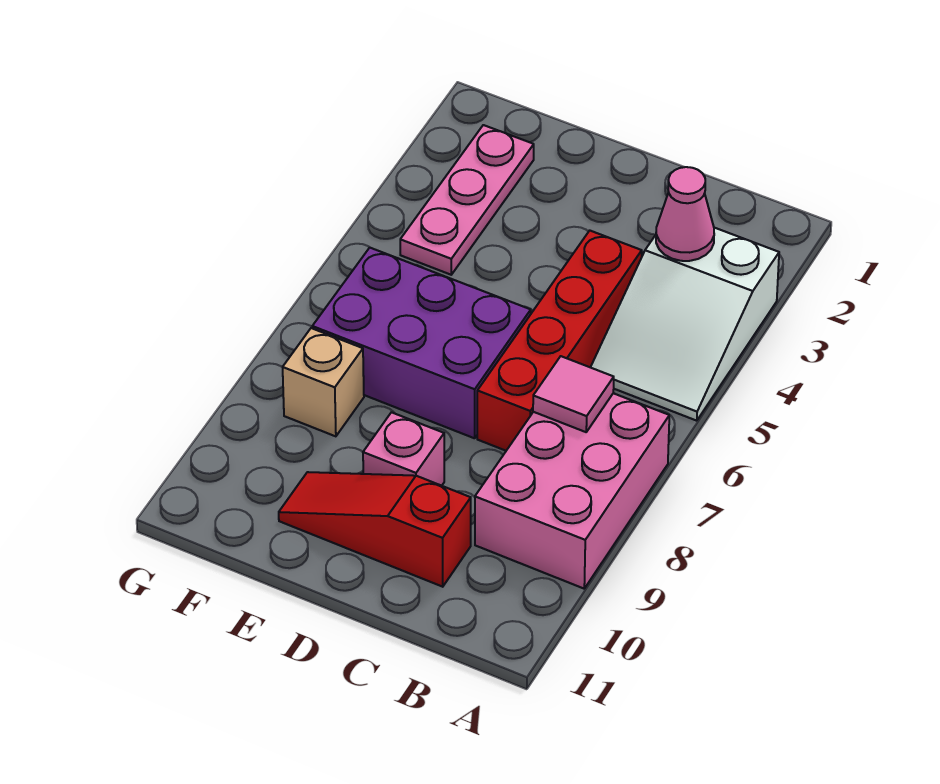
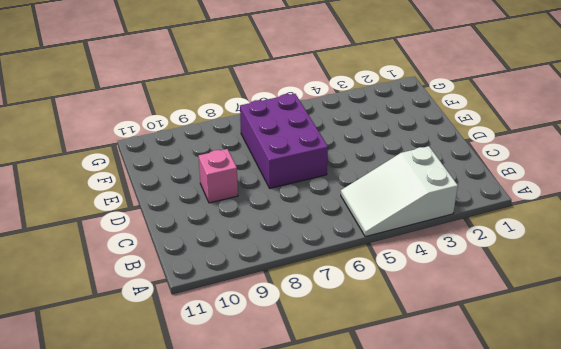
none -> pink 2x3 brick [475,393,669,589]
none -> red 1x4 brick [477,231,642,451]

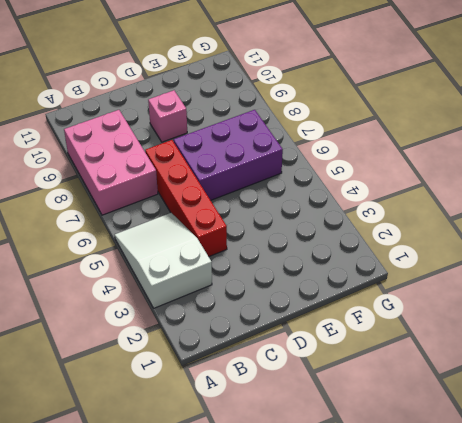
none -> red 1x3 slope [279,472,471,587]
none -> pink 1x3 plate [400,125,534,275]

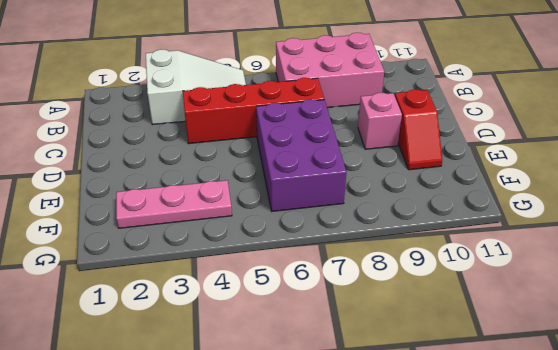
red 1x2 slope [395,89,442,170] -> red 1x3 slope [279,472,471,587]
none -> tan 1x1 brick [283,328,364,436]
none -> pink 1x1 cone [656,167,714,261]

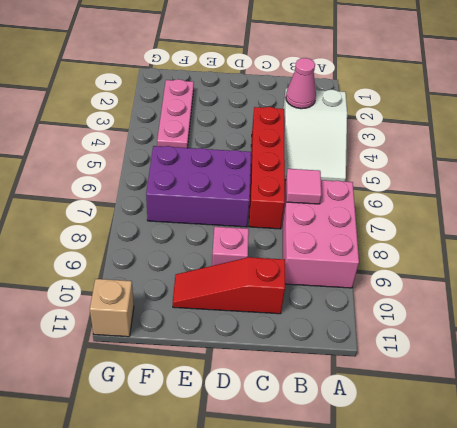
tan 1x1 brick [90,279,134,337] -> tan 1x1 brick moved to [283,328,364,436]

